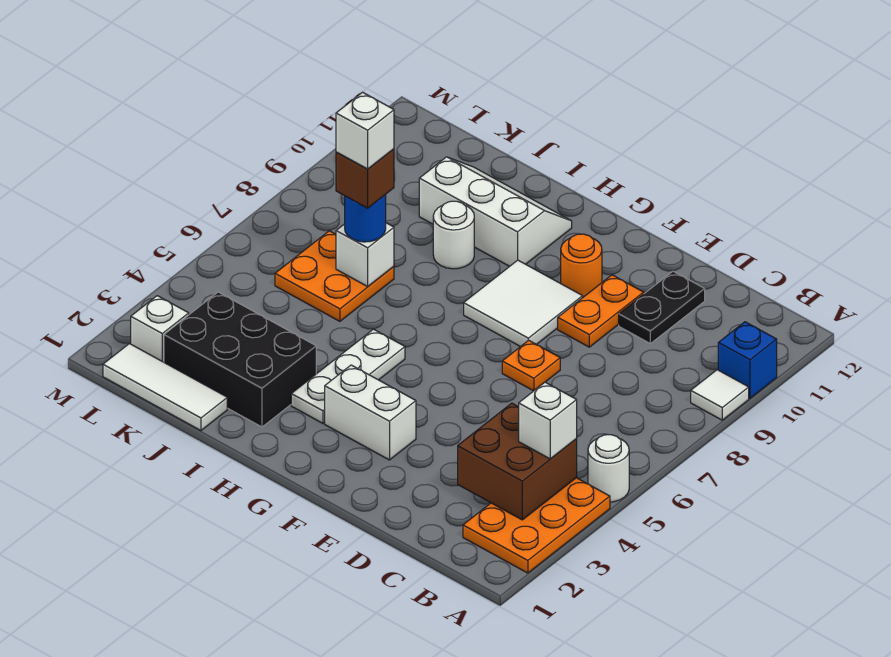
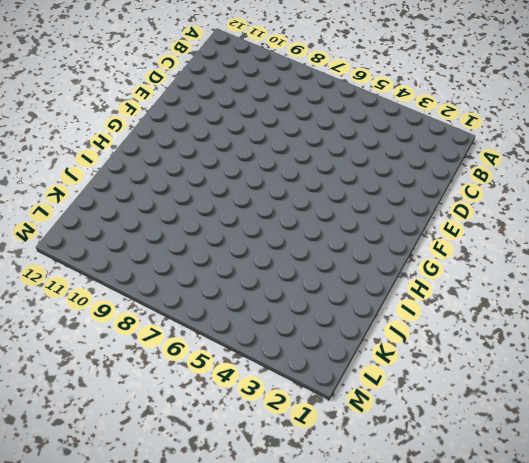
none -> orange 2x3 plate [463,478,610,573]
none -> white 1x1 round brick [588,435,629,502]
none -> white 1x1 tile [691,370,749,420]

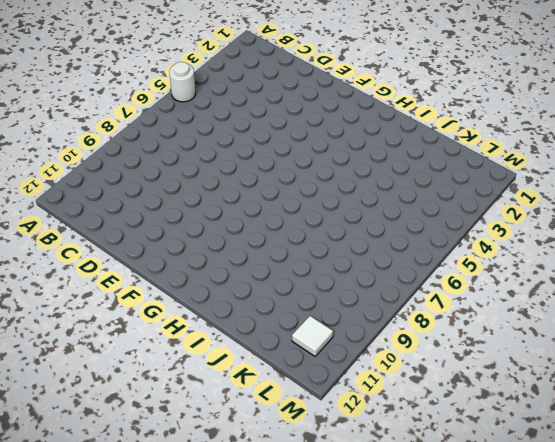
white 1x1 tile [292,316,333,356] -> white 1x1 tile moved to [691,370,749,420]
none -> orange 2x3 plate [463,478,610,573]
none -> blue 1x1 brick [718,322,777,398]
none -> black 1x2 plate [619,271,705,343]

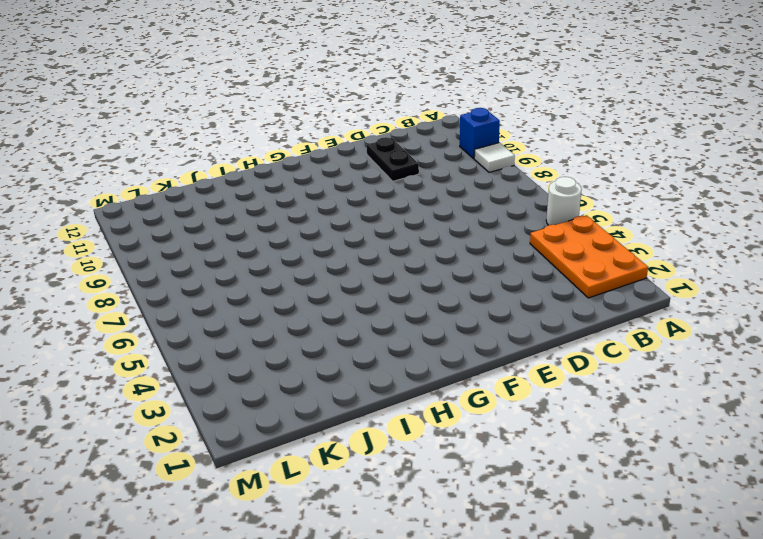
none -> orange 1x1 plate [502,340,560,391]
none -> orange 1x2 plate [558,275,644,347]
none -> white 1x2 brick [325,365,416,460]

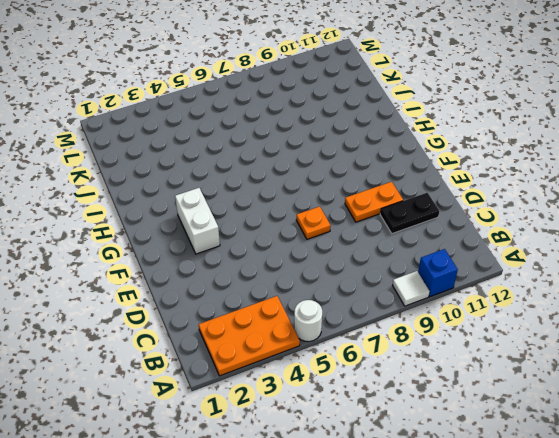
none -> white 2x2 tile [464,260,583,347]
none -> orange 1x1 round brick [561,234,602,297]
none -> white 1x3 plate [291,329,405,423]

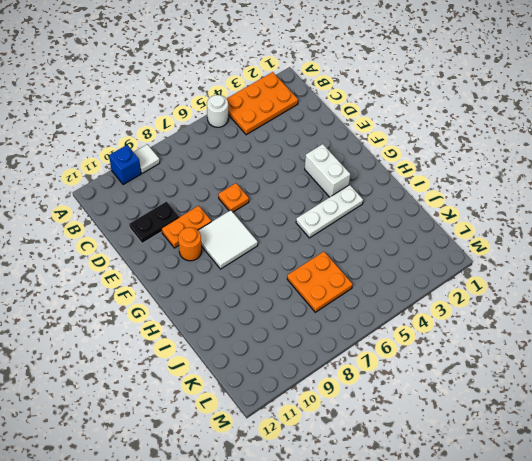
none -> white 2x3 slope [419,157,572,266]
none -> black 2x3 brick [164,292,316,427]
none -> white 1x1 round brick [433,201,474,269]

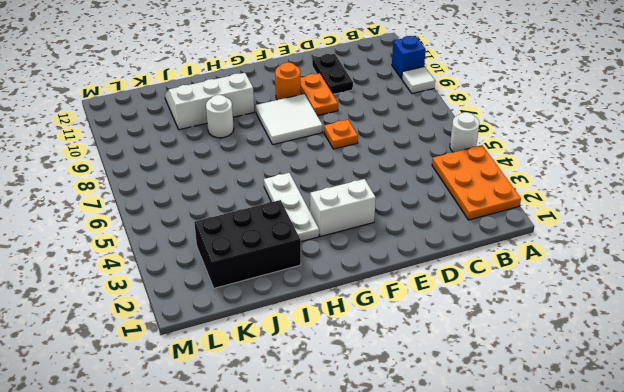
none -> white 1x3 tile [103,344,227,431]
none -> orange 2x2 plate [275,231,394,321]
none -> white 1x1 brick [131,296,189,362]

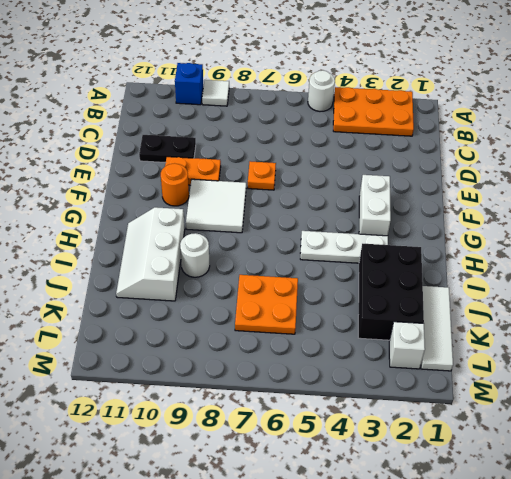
none -> brown 2x2 brick [458,403,577,520]
none -> white 1x1 brick [336,223,394,286]
none -> white 1x1 brick [519,382,577,459]

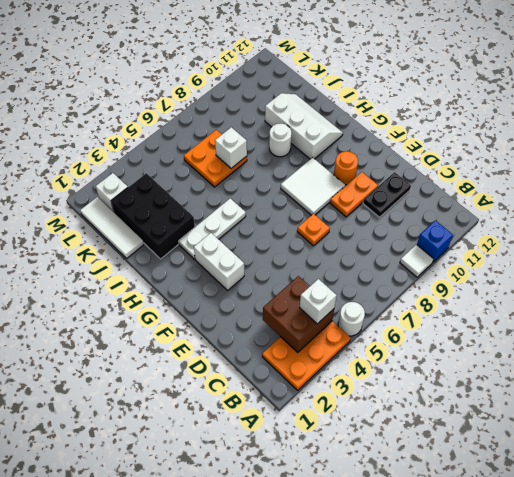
none -> blue 1x1 round brick [345,194,386,242]
none -> brown 1x1 brick [336,149,394,208]
none -> white 1x1 brick [336,92,394,169]

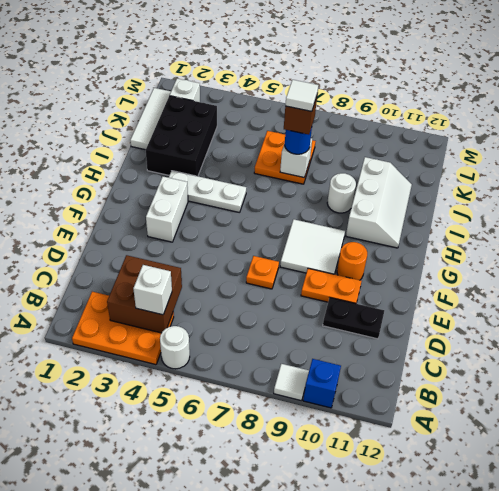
white 1x1 tile [285,80,318,111] -> white 1x1 brick [336,92,394,169]

